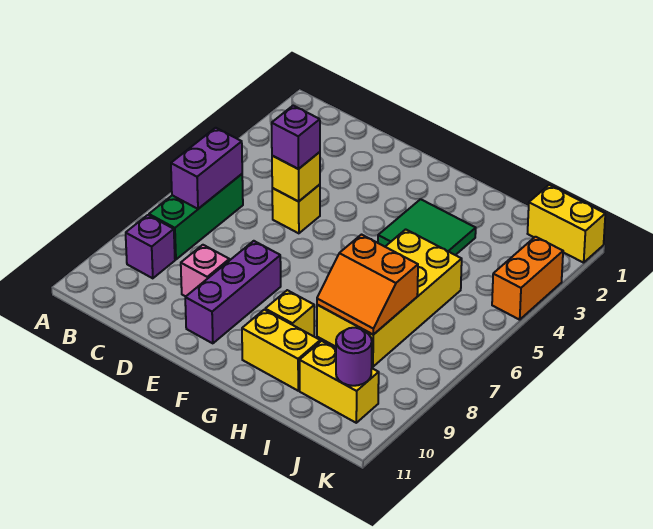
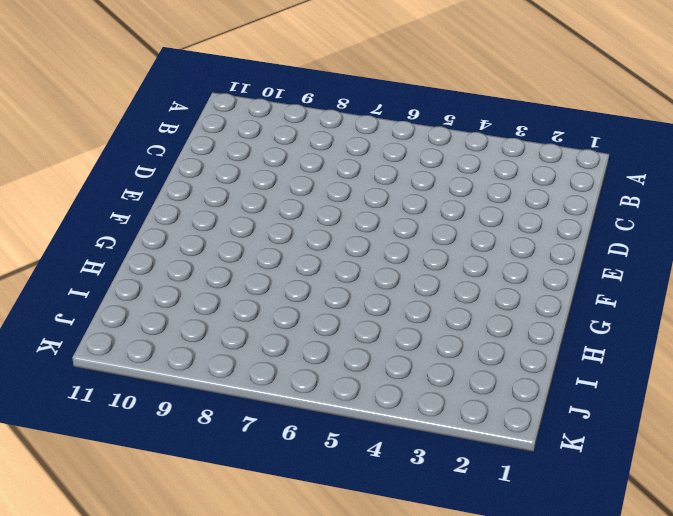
none -> green 1x3 brick [149,174,243,260]
none -> purple 1x1 brick [126,215,175,278]
none -> yellow 1x1 brick [272,185,320,233]

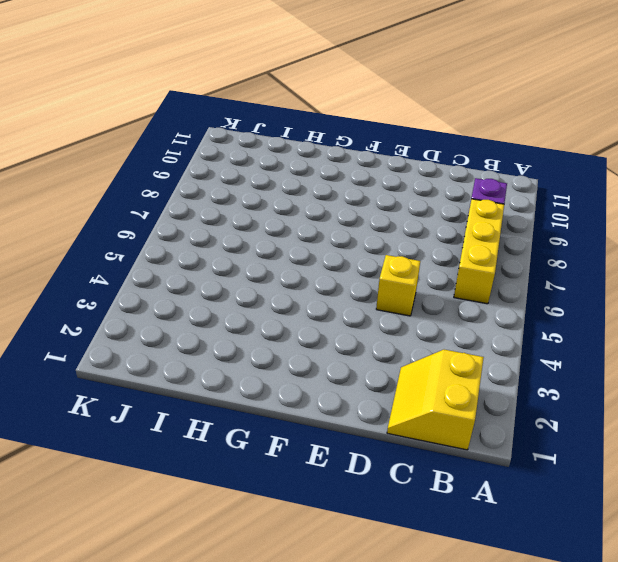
yellow 2x2 slope [387,350,484,450] -> none
yellow 1x3 brick [454,199,504,304] -> green 1x3 brick [149,174,243,260]
none -> pink 1x1 brick [181,245,229,296]
none -> purple 1x3 brick [185,241,281,343]
none -> green 2x2 tile [378,199,476,255]

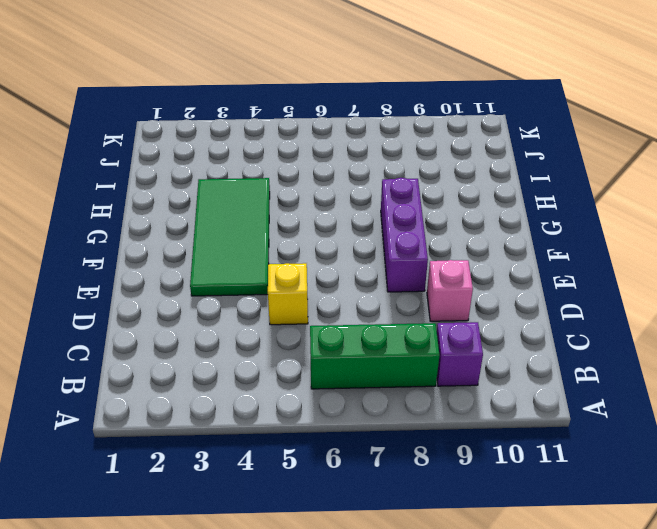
green 2x4 tile [190,178,270,296] -> green 2x2 tile [378,199,476,255]
purple 1x3 brick [381,178,428,292] -> purple 1x3 brick turned to [185,241,281,343]
none -> yellow 1x1 brick [265,290,314,336]
none -> yellow 1x2 brick [242,310,320,391]
none -> yellow 2x4 brick [317,229,462,367]

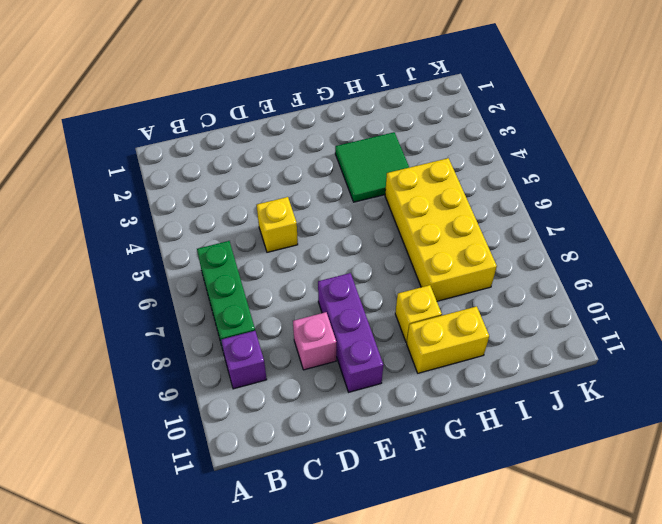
none -> yellow 1x2 brick [299,341,379,423]
none -> yellow 1x2 brick [528,185,605,263]
none -> orange 1x2 brick [492,237,563,320]

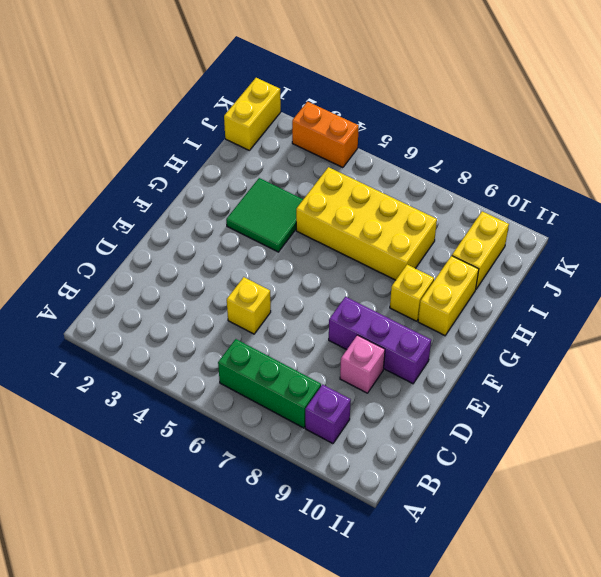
none -> purple 1x2 brick [171,128,242,209]
none -> yellow 1x1 brick [272,152,320,201]
none -> orange 2x2 slope [317,235,418,335]

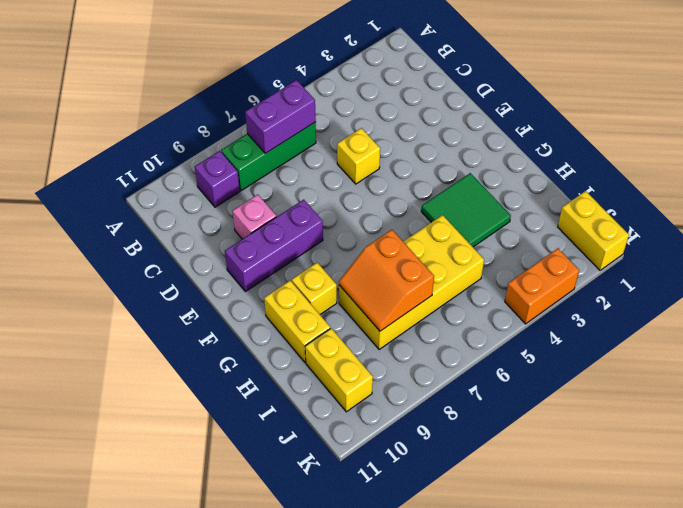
none -> yellow 1x1 brick [272,152,320,201]
none -> purple 1x1 round brick [336,328,372,386]
none -> purple 1x1 brick [272,106,320,169]

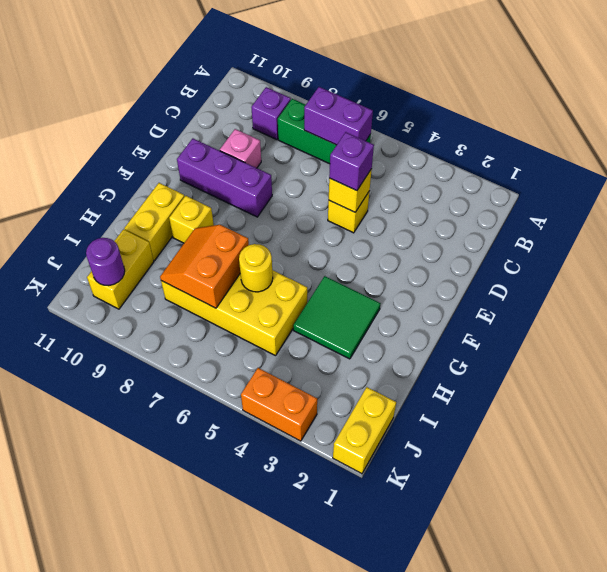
yellow 1x1 round brick [239,244,273,292] -> none

